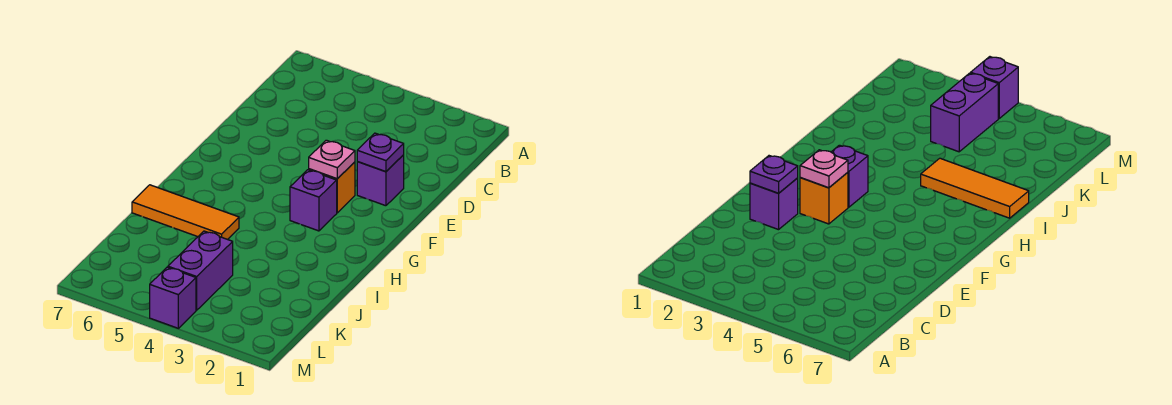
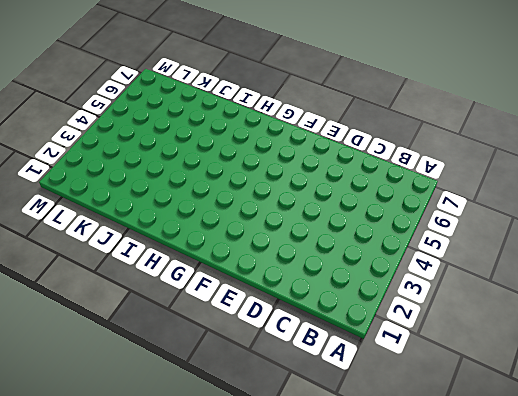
none -> purple 1x1 brick [357,155,404,206]
none -> orange 1x1 brick [309,162,355,213]

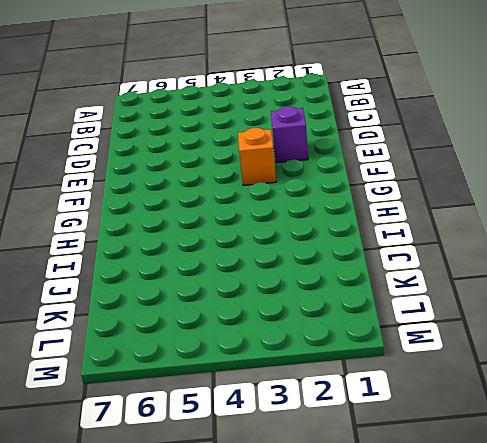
none -> purple 1x1 brick [290,170,337,231]
none -> orange 1x3 tile [132,185,239,240]

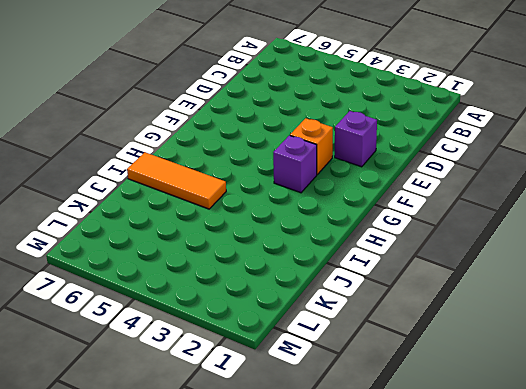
none -> purple 1x2 brick [168,231,233,310]
none -> purple 1x1 brick [150,267,196,328]

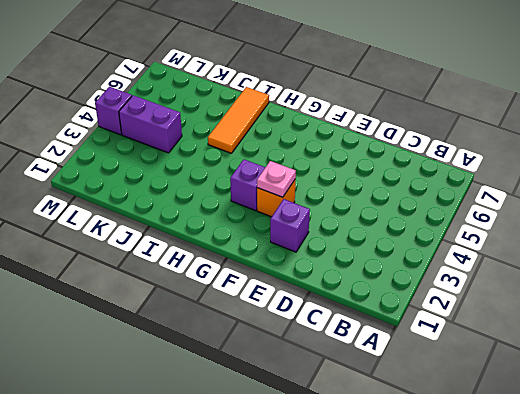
none -> purple 1x1 plate [357,133,404,172]

